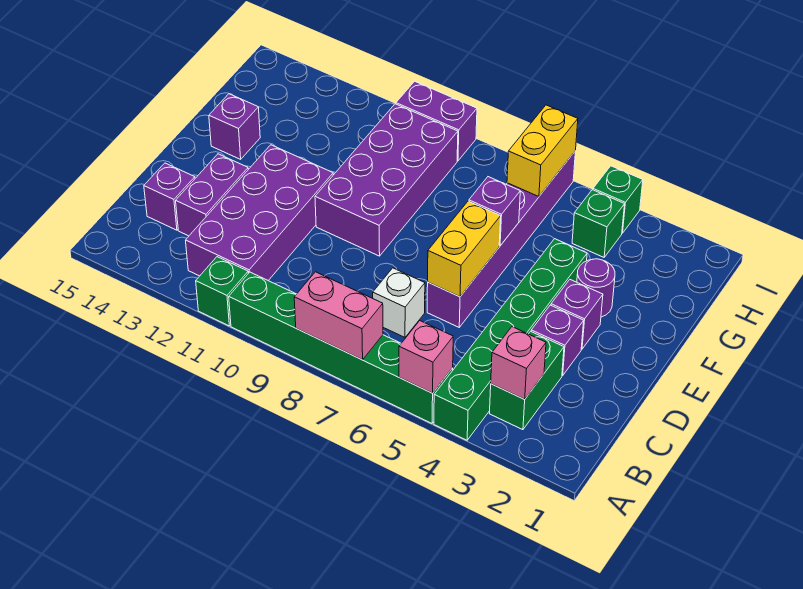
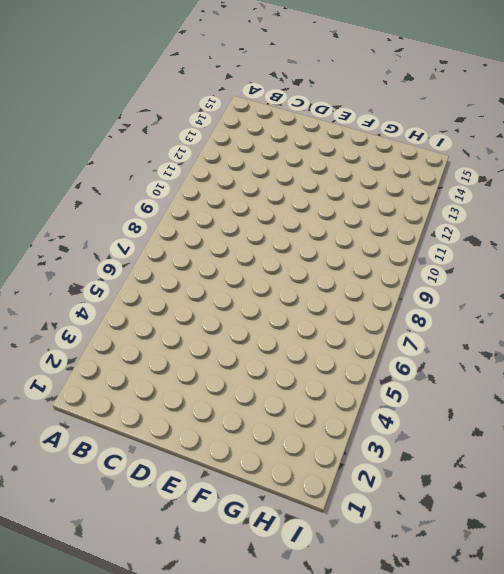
none -> green 1x6 brick [434,239,587,440]
none -> green 1x6 brick [229,272,453,423]
none -> green 1x1 brick [196,257,248,326]

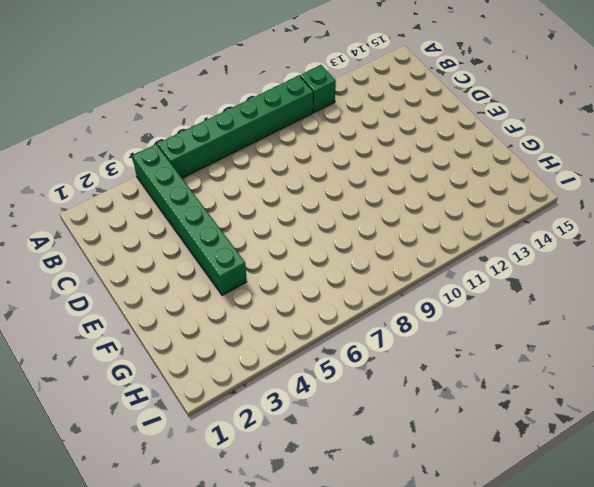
none -> green 1x2 brick [489,331,564,430]
none -> purple 2x4 brick [186,145,333,281]
none -> white 1x1 brick [373,268,425,337]

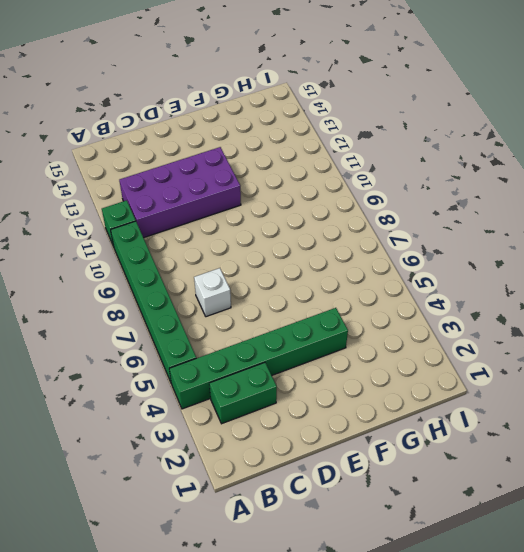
none -> purple 1x2 brick [176,154,248,236]
none -> purple 1x1 brick [144,163,195,230]
none -> purple 1x1 brick [531,305,584,375]

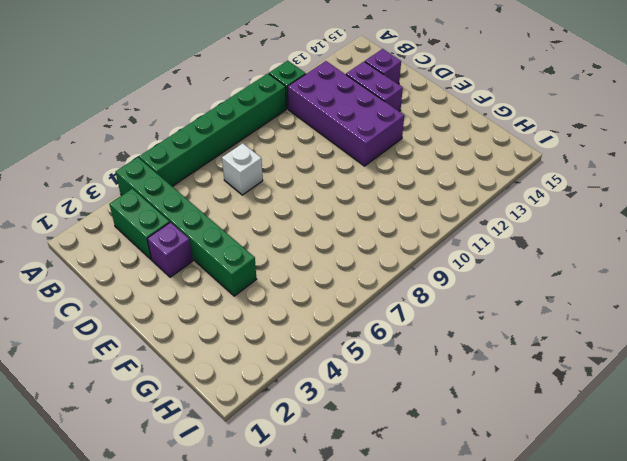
none -> purple 1x6 brick [427,152,575,327]
none -> purple 1x1 brick [551,280,603,349]
none -> purple 2x4 brick [315,104,458,256]

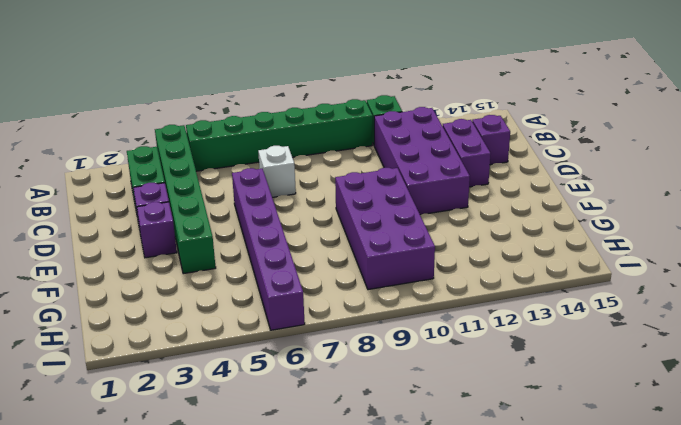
none -> purple 1x1 round brick [577,259,615,317]
none -> purple 1x1 brick [209,94,260,159]
none -> green 1x1 brick [572,190,625,257]

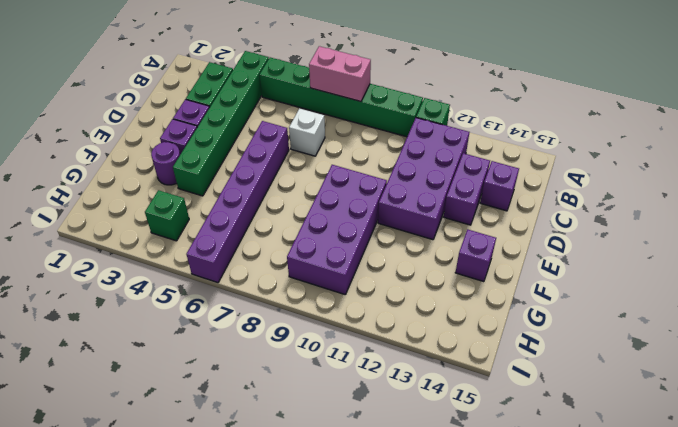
none -> green 1x1 brick [593,166,643,233]
none -> purple 1x2 brick [396,81,477,161]
none -> pink 1x1 brick [399,321,453,393]

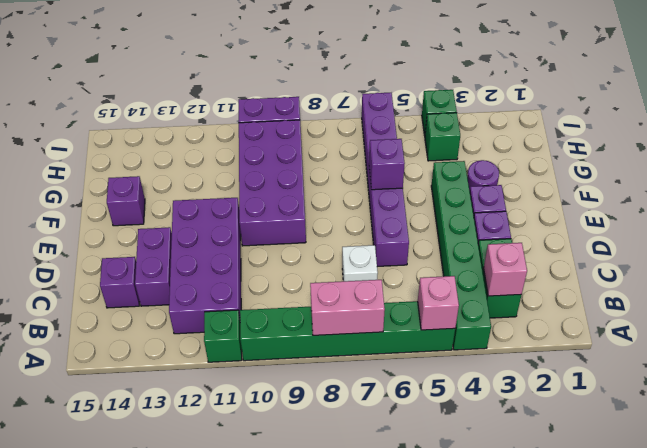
none -> yellow 1x2 brick [428,201,501,297]
none -> yellow 1x2 brick [507,105,578,197]

